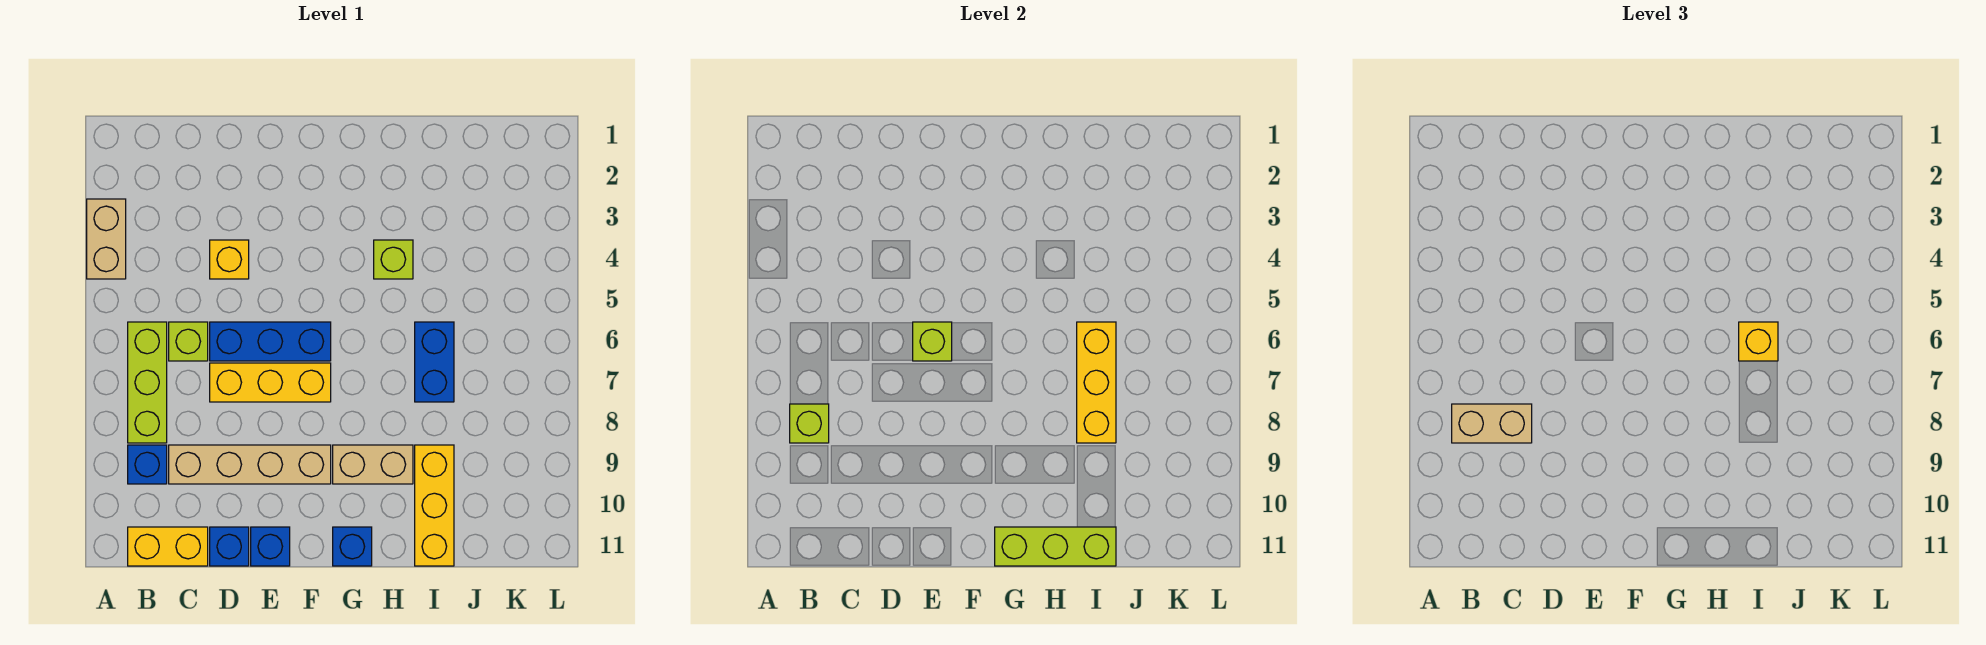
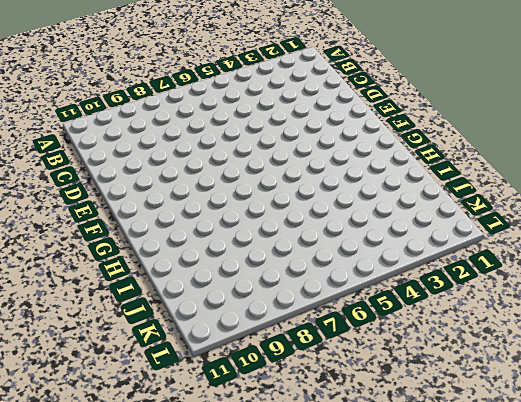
none -> tan 1x2 brick [87,199,126,279]
none -> lime 1x3 brick [128,322,167,443]
none -> blue 1x1 brick [128,445,167,484]

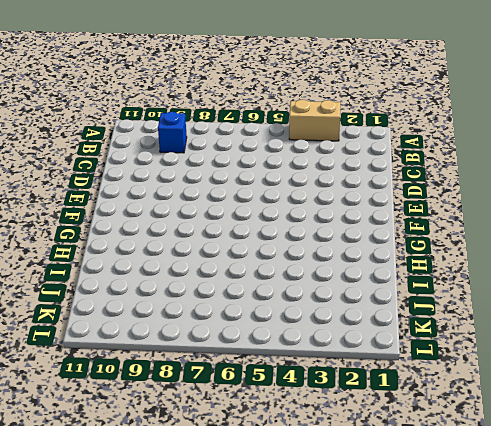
none -> lime 1x3 brick [128,322,167,443]
none -> yellow 1x2 brick [128,527,208,566]
none -> lime 1x1 brick [169,322,208,361]

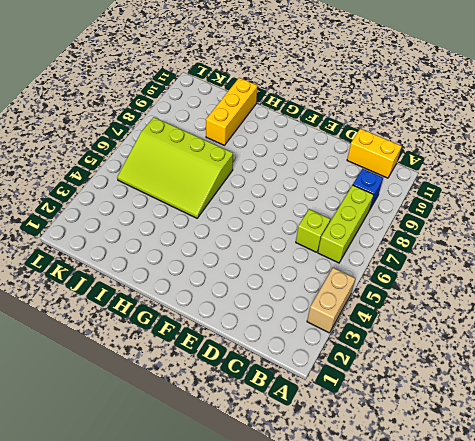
lime 3x4 slope [117,117,233,218] -> blue 1x2 brick [415,322,454,402]
none -> tan 1x4 brick [169,445,331,484]
none -> yellow 1x1 brick [210,240,249,279]
none -> blue 1x3 brick [210,322,331,361]

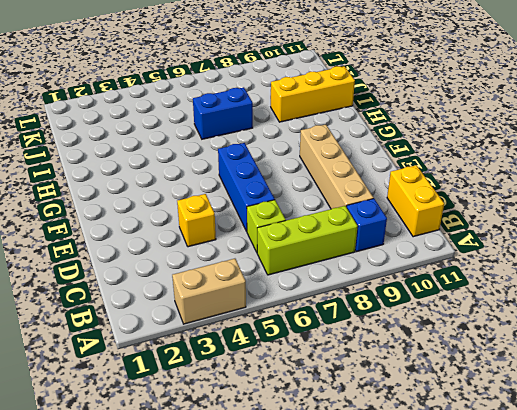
none -> yellow 1x3 brick [210,363,331,402]
none -> blue 1x1 brick [210,527,249,566]
none -> blue 1x1 brick [251,527,290,566]

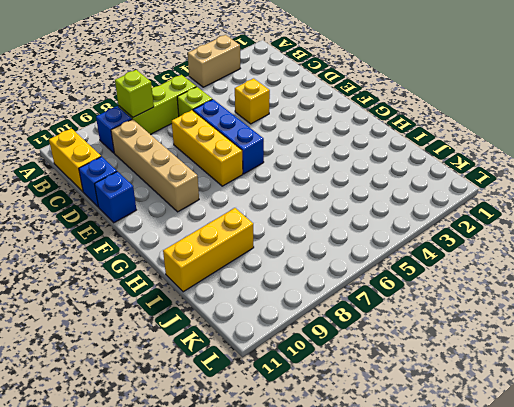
none -> tan 1x2 brick [333,445,413,484]
none -> blue 1x1 brick [333,527,372,566]
none -> lime 1x1 brick [374,240,413,279]

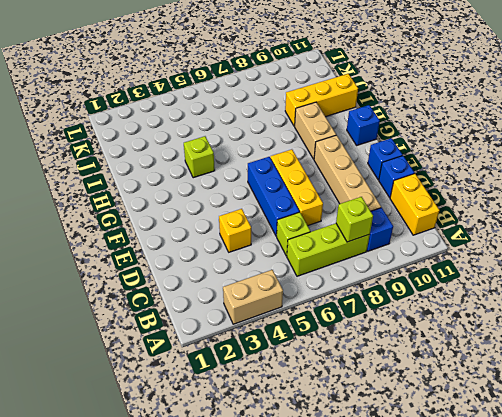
none -> blue 1x2 brick [415,322,454,402]
none -> lime 1x1 brick [913,322,952,361]
none -> lime 1x3 brick [995,527,1116,566]

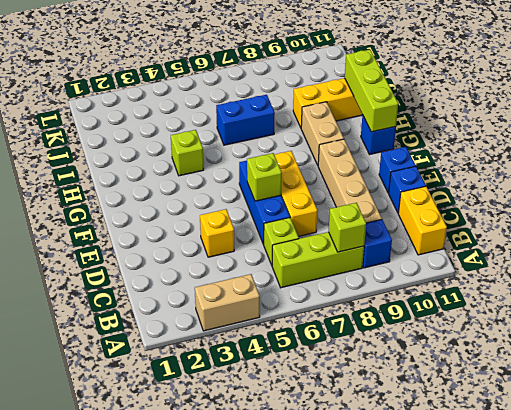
none -> yellow 1x3 brick [1077,322,1116,443]
none -> tan 1x2 brick [1452,404,1532,443]
none -> yellow 1x1 brick [1739,322,1778,361]

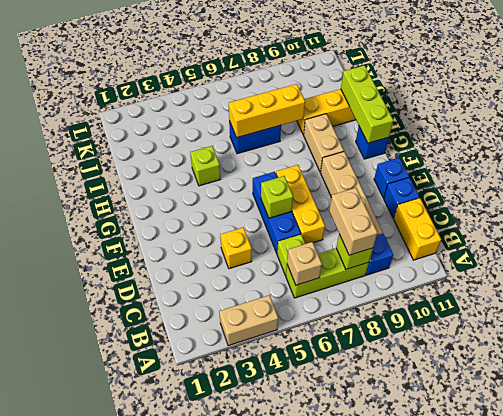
tan 1x1 brick [287,242,322,285] -> none
none -> yellow 1x1 brick [1739,322,1778,361]

